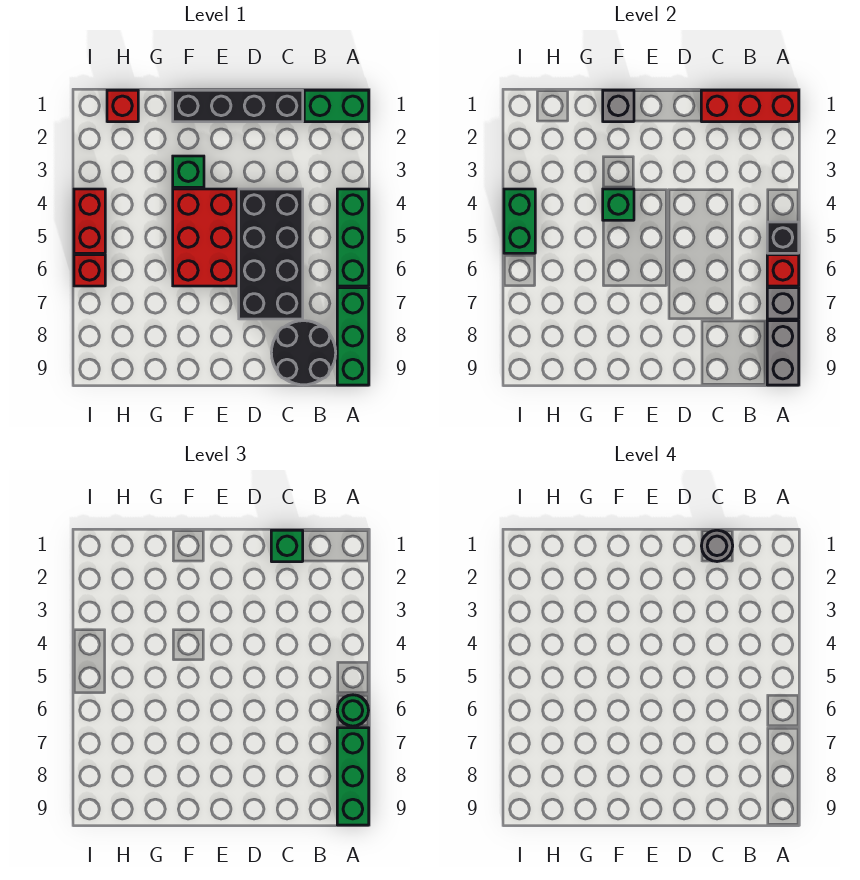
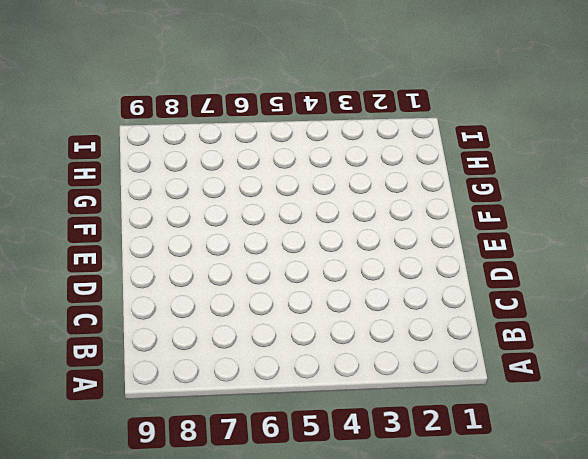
none -> green 1x2 brick [304,90,369,122]
none -> green 1x3 brick [337,189,369,286]
none -> green 1x3 brick [337,288,369,385]

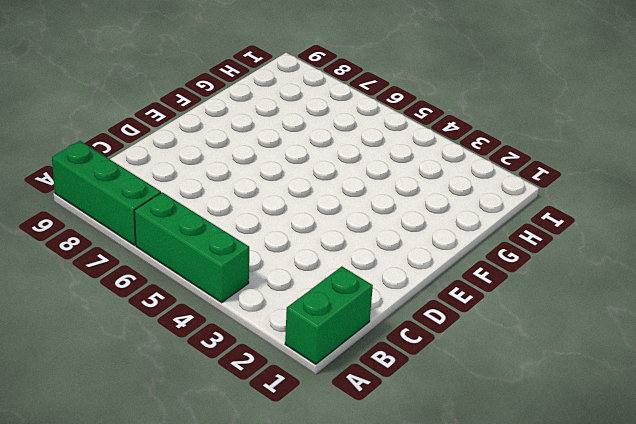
none -> black 2x2 round brick [271,321,336,385]
none -> black 1x4 brick [173,90,303,122]
none -> black 2x4 brick [239,189,303,319]

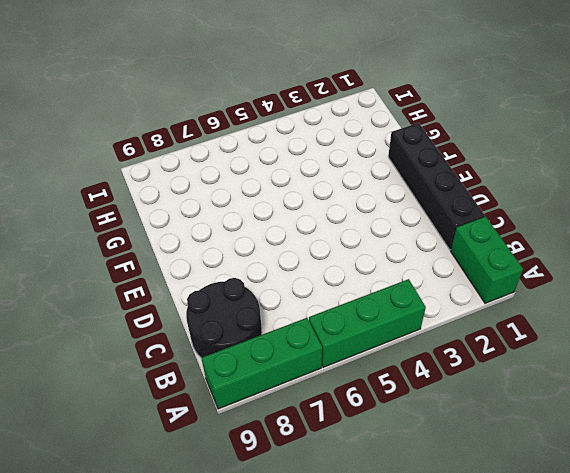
none -> black 2x4 brick [239,189,303,319]
none -> red 2x3 brick [173,189,237,286]
none -> green 1x1 brick [173,156,204,187]

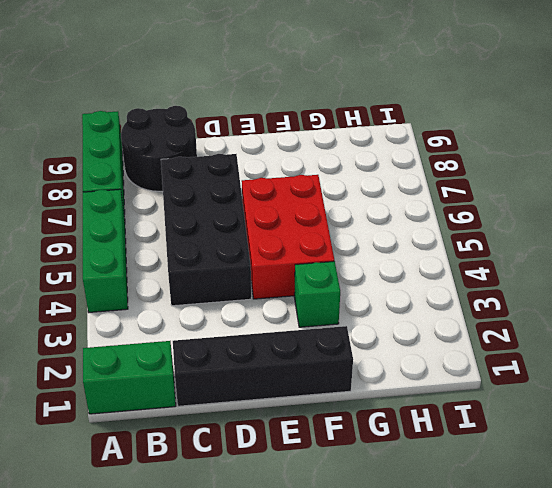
none -> red 1x1 brick [107,90,138,122]
none -> red 1x2 brick [74,189,105,253]
none -> red 1x1 brick [74,255,105,286]

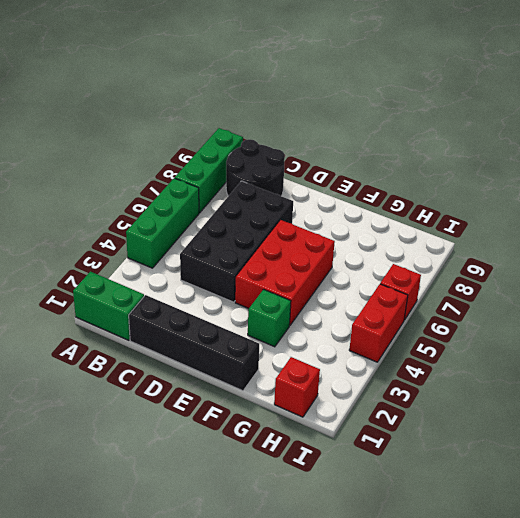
none -> red 1x3 brick [701,90,799,122]
none -> black 1x1 brick [767,222,799,253]
none -> red 1x1 brick [767,255,799,286]

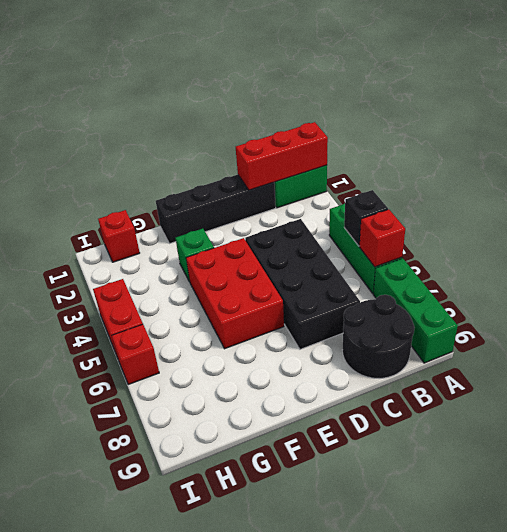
none -> grey 1x1 brick [767,288,799,319]
none -> grey 1x2 brick [767,321,799,385]
none -> grey 1x1 brick [603,90,634,122]

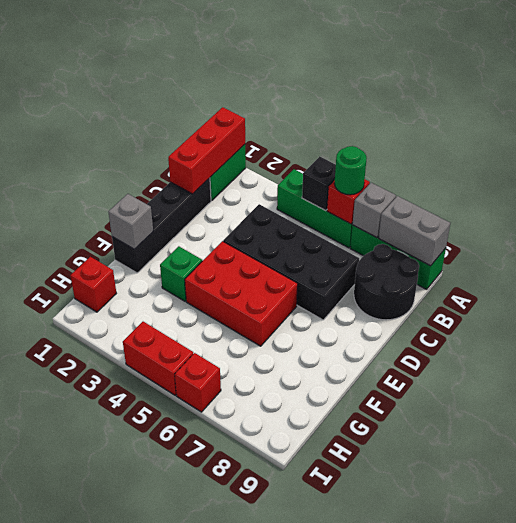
none -> green 1x1 brick [603,189,634,220]
none -> green 1x2 brick [504,189,535,253]
none -> green 1x3 brick [337,728,369,825]

